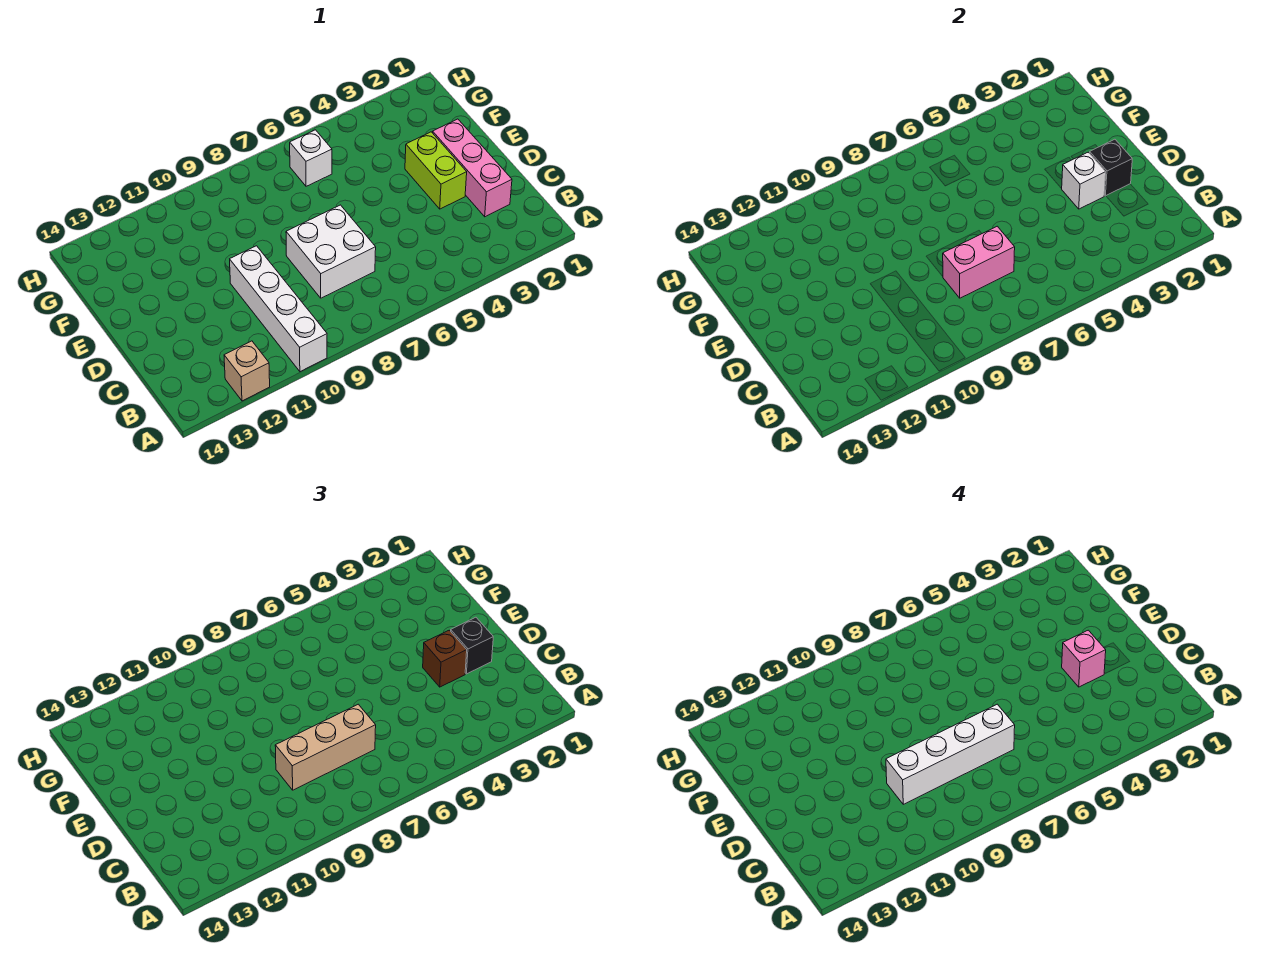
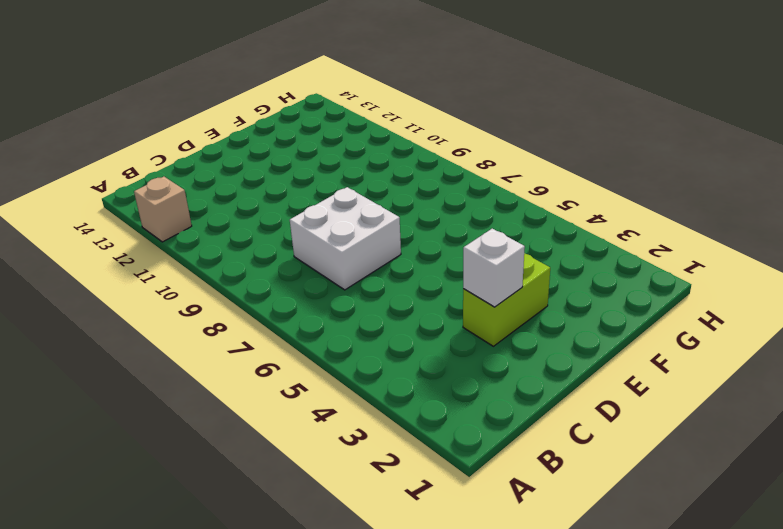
none -> white 1x4 brick [230,246,327,372]
none -> pink 1x3 brick [433,119,512,217]
none -> white 1x1 brick [290,130,332,186]

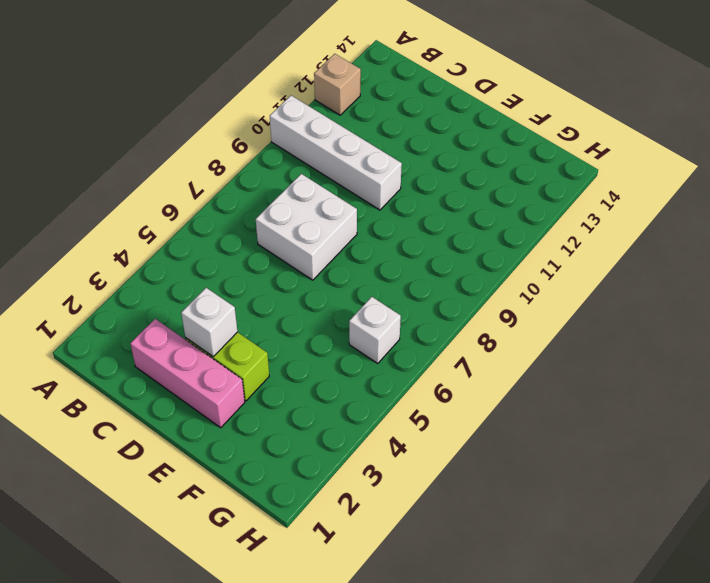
none -> pink 1x2 brick [943,226,1015,298]
none -> black 1x1 brick [1090,139,1132,196]
none -> tan 1x3 brick [275,704,376,790]

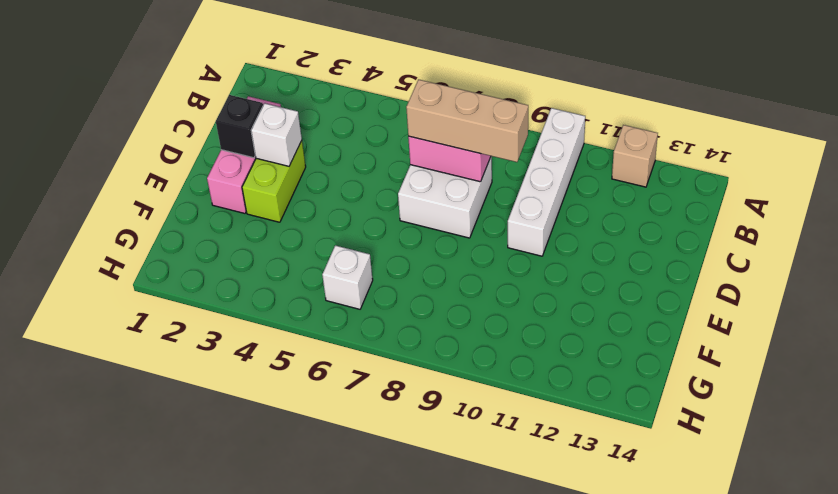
none -> black 1x1 brick [451,617,493,674]
none -> brown 1x1 brick [423,630,467,687]
none -> white 1x4 brick [886,704,1015,804]

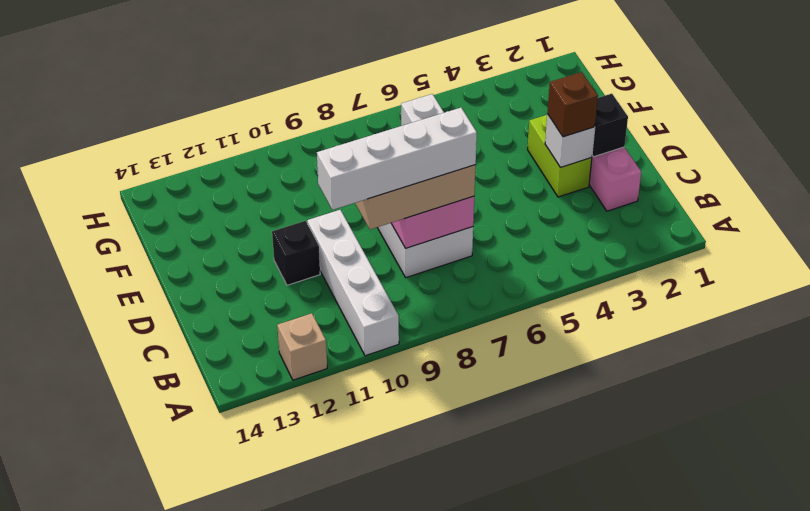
black 1x1 brick [272,221,320,285] -> black 1x1 brick moved to [451,617,493,674]
none -> pink 1x1 brick [1062,630,1106,687]

